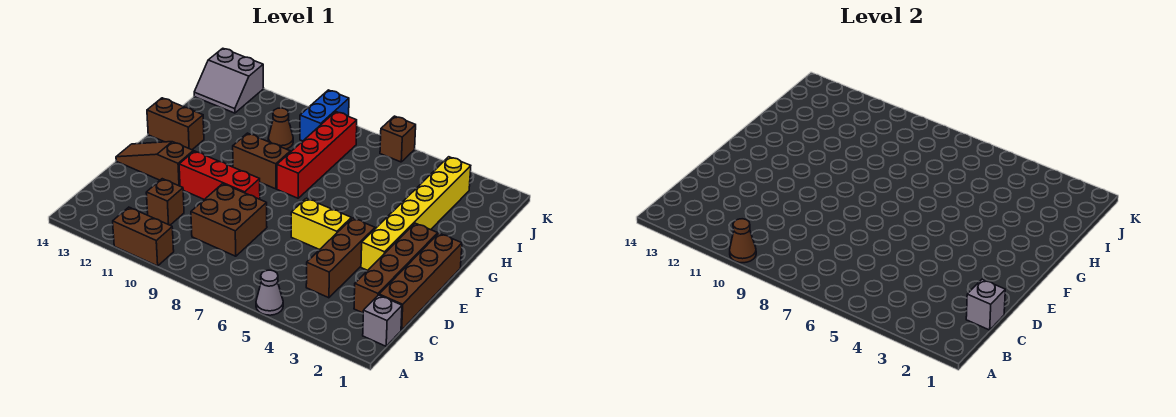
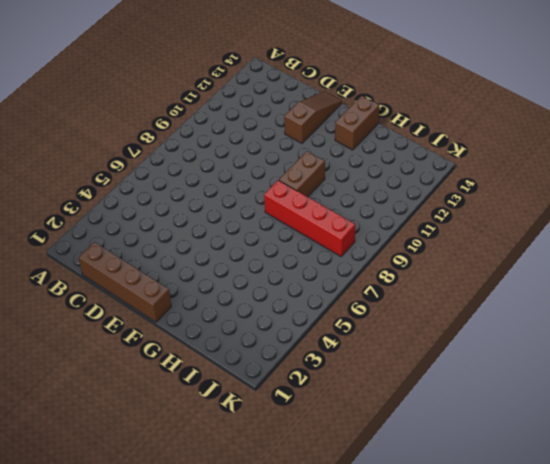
none -> grey 1x1 cone [256,270,283,315]
none -> brown 1x2 brick [113,207,174,266]
none -> grey 1x1 brick [363,295,402,346]

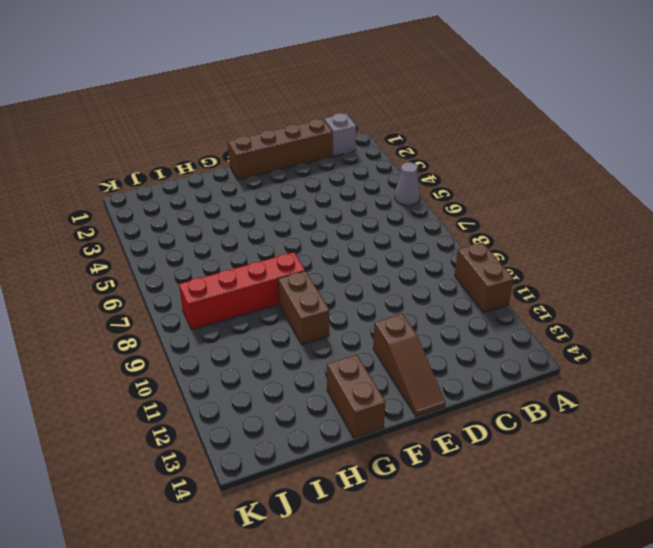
none -> brown 1x4 brick [354,223,438,313]
none -> brown 1x3 brick [306,218,375,298]
none -> brown 2x2 brick [191,184,267,256]

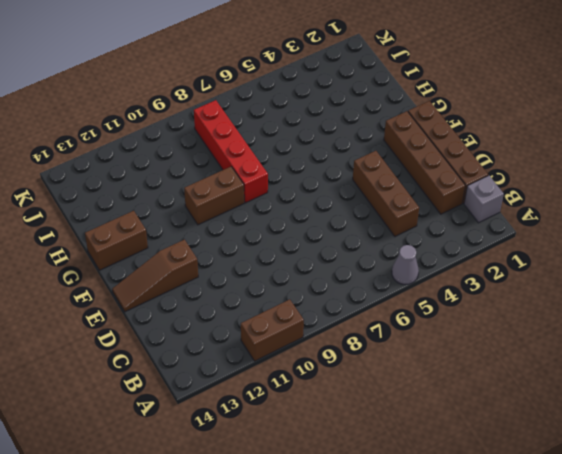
none -> brown 2x2 brick [191,184,267,256]
none -> brown 1x1 brick [146,179,184,225]
none -> yellow 1x6 brick [361,157,471,270]

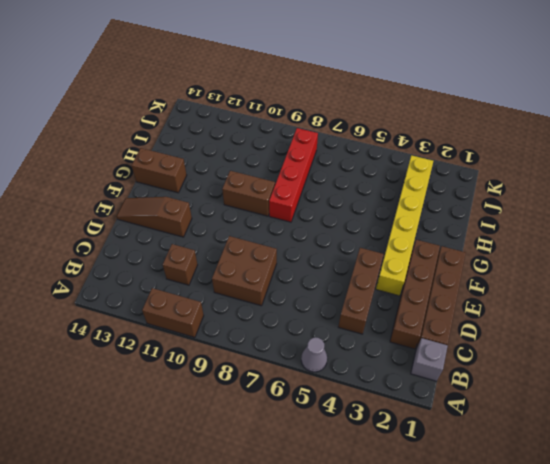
none -> yellow 1x2 brick [291,198,351,250]
none -> red 1x3 brick [179,151,260,199]
none -> brown 1x1 cone [268,108,293,149]

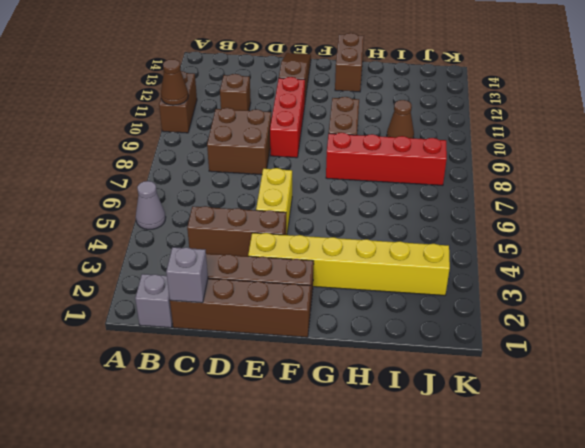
none -> blue 1x2 brick [300,90,349,141]
none -> grey 2x2 slope [194,48,264,113]
none -> brown 1x1 brick [380,116,416,162]

